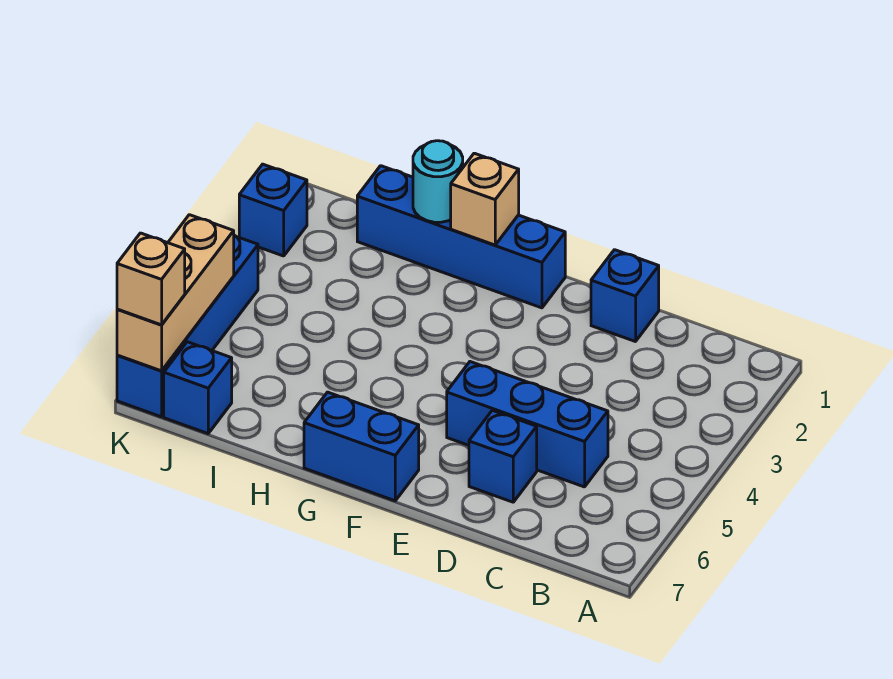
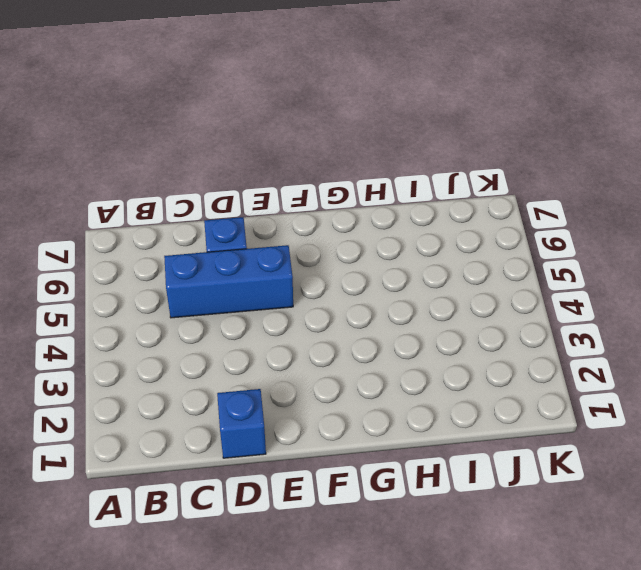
none -> blue 1x4 brick [357,166,565,308]
none -> blue 1x2 brick [304,392,419,501]
none -> blue 1x1 brick [164,342,232,434]

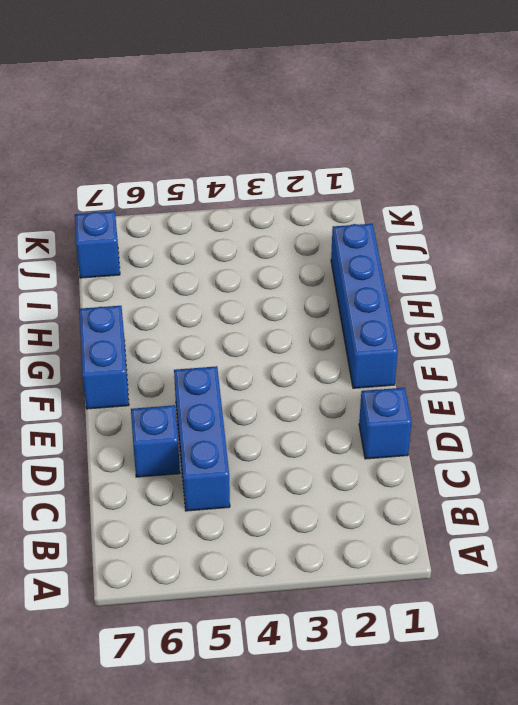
none -> blue 1x1 brick [239,164,307,256]
none -> blue 1x4 brick [117,235,258,417]
none -> tan 1x1 brick [451,153,519,245]

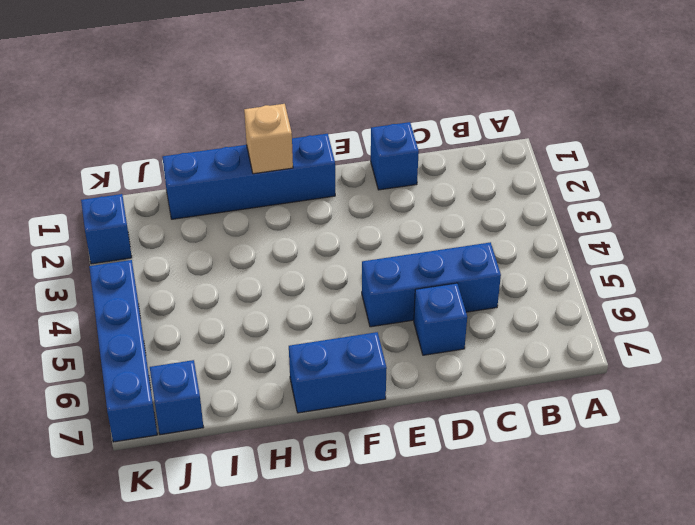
none -> cyan 1x1 round brick [413,141,463,222]
none -> tan 1x3 brick [117,215,234,371]
none -> tan 1x1 brick [117,233,185,325]

